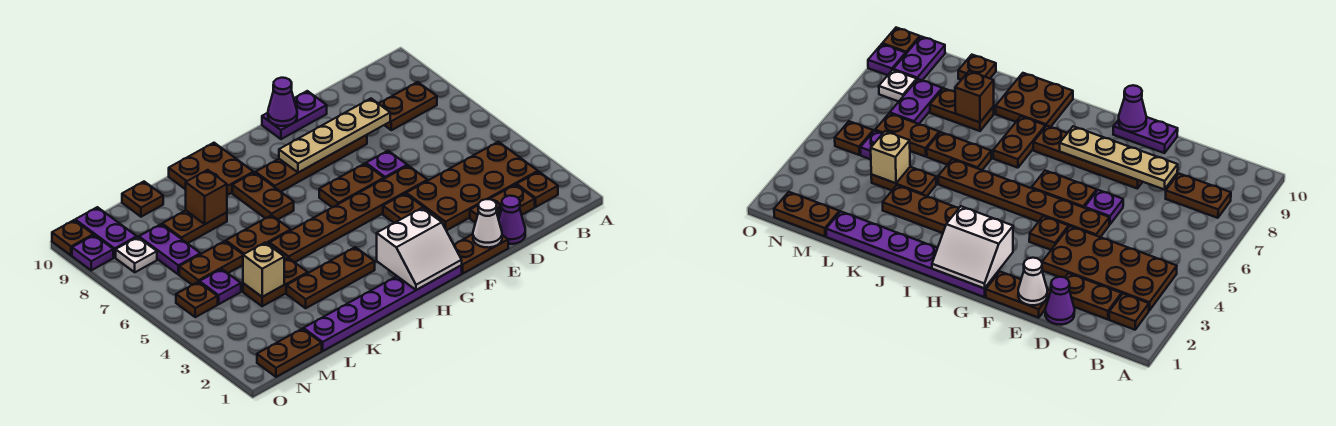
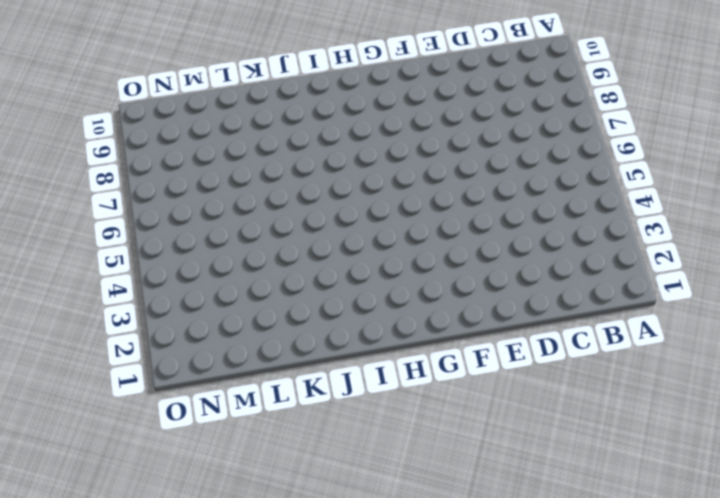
none -> brown 1x1 plate [517,172,558,207]
none -> brown 2x4 plate [406,142,538,231]
none -> brown 1x2 plate [379,82,437,130]
none -> brown 1x2 plate [470,185,535,223]

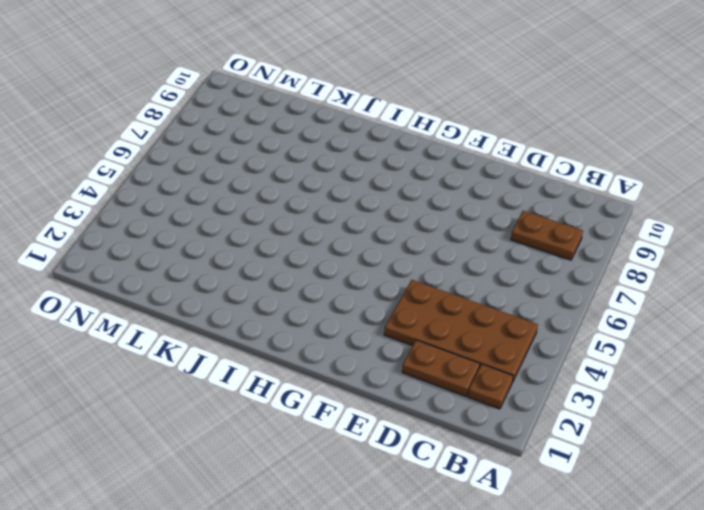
none -> purple 1x1 cone [499,196,525,244]
none -> brown 1x2 plate [454,234,508,273]
none -> brown 1x6 plate [269,166,428,262]
none -> purple 1x1 plate [366,151,407,179]

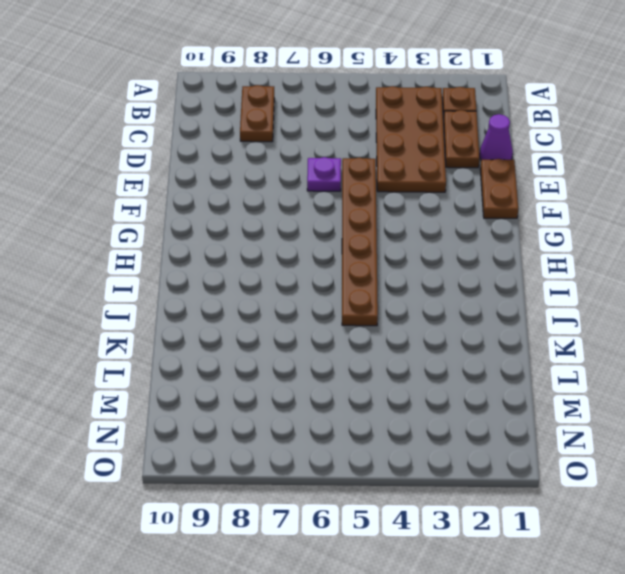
none -> brown 1x4 plate [256,135,367,192]
none -> purple 1x2 plate [262,91,327,139]
none -> brown 1x1 plate [383,194,424,223]
none -> brown 1x2 plate [319,164,384,207]

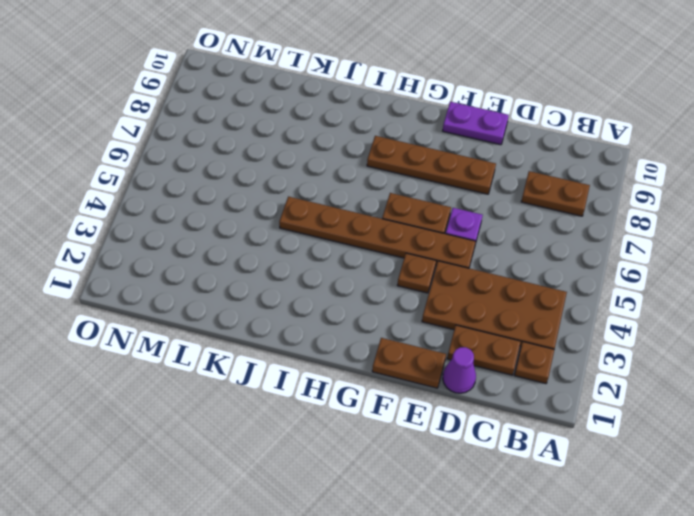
none -> purple 1x6 plate [304,265,462,351]
none -> brown 1x3 plate [286,247,375,308]
none -> brown 1x2 plate [232,172,294,220]
none -> brown 2x2 plate [169,143,253,195]

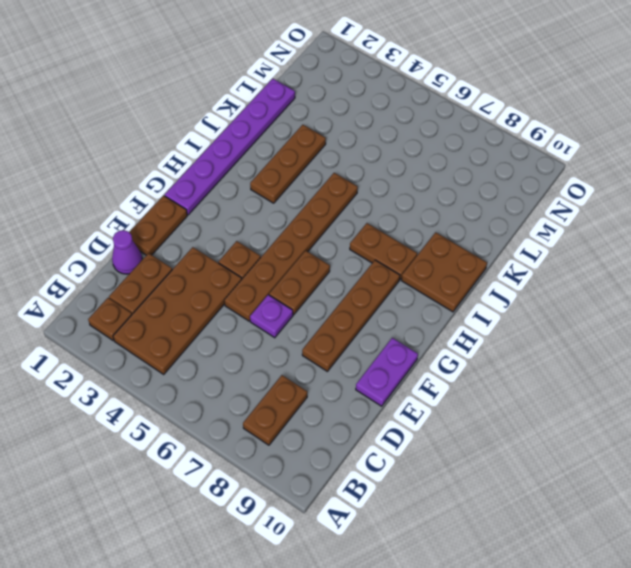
none -> brown 1x2 plate [226,215,291,254]
none -> brown 1x2 plate [243,258,308,306]
none -> brown 1x2 plate [162,211,227,243]
none -> brown 1x2 plate [179,241,243,285]

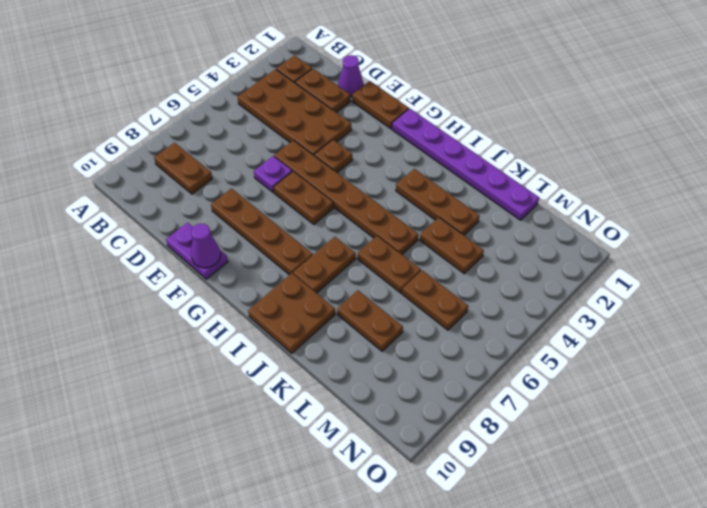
none -> brown 1x1 plate [122,182,163,217]
none -> brown 1x2 plate [257,329,322,377]
none -> purple 1x1 plate [199,269,241,304]
none -> purple 1x2 plate [139,224,201,274]

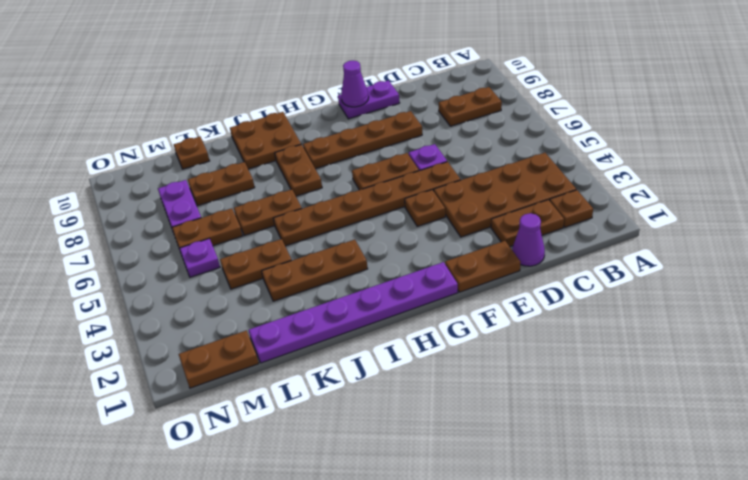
none -> brown 1x1 plate [176,282,218,317]
none -> white 1x1 plate [116,237,157,272]
none -> purple 1x2 plate [75,207,137,257]
none -> purple 1x1 plate [72,235,113,270]

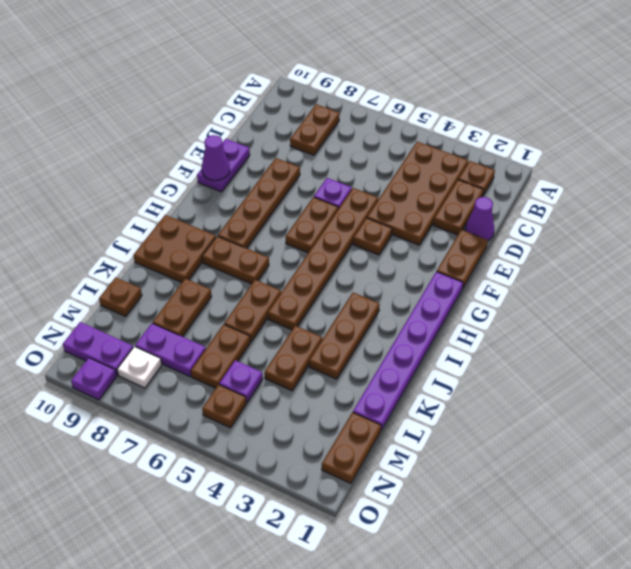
none -> brown 1x1 plate [52,220,93,255]
none -> tan 1x4 plate [279,99,390,173]
none -> white 1x1 cone [473,199,502,248]
none -> white 2x2 slope [377,208,462,290]

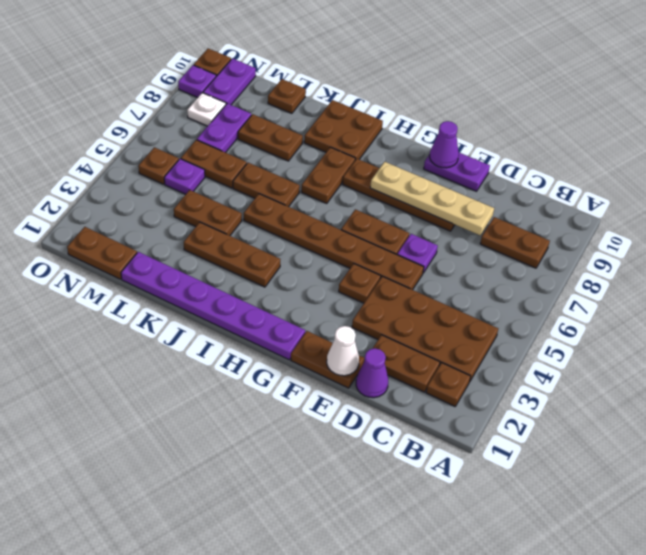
none -> white 2x2 slope [377,208,462,290]
none -> brown 1x1 brick [186,170,227,224]
none -> tan 1x1 brick [243,243,284,297]

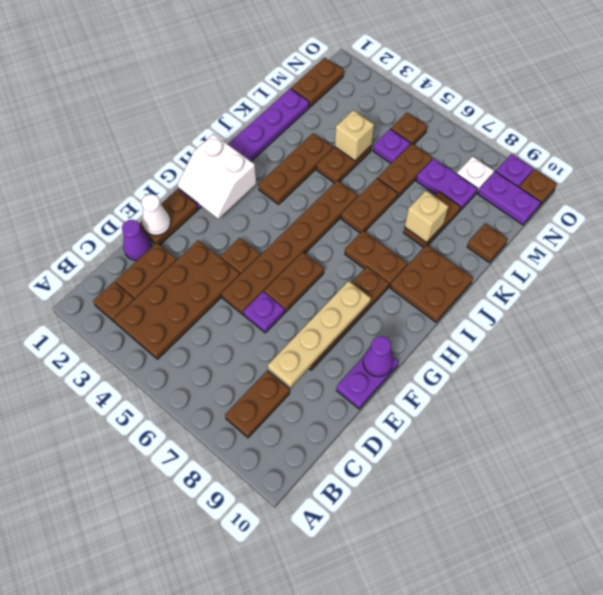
white 2x2 slope [178,134,256,219] -> white 2x2 slope turned to [377,208,462,290]
tan 1x1 brick [405,191,448,243] -> brown 1x1 brick [186,170,227,224]

